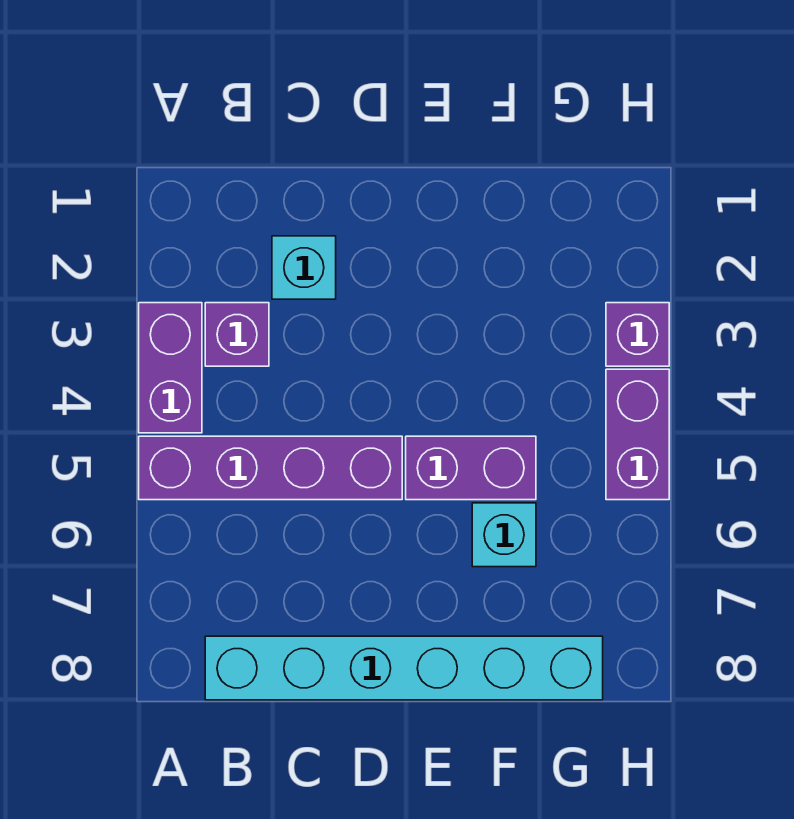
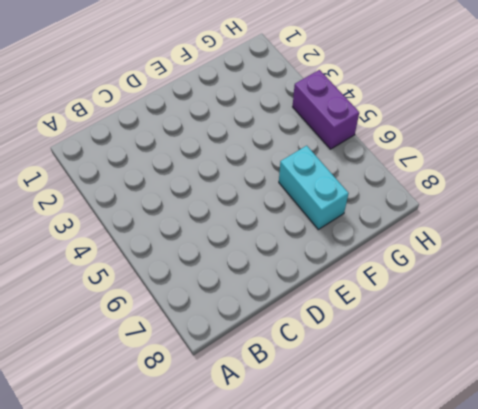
cyan 1x2 brick [279,146,349,230] -> cyan 1x1 brick [472,503,536,567]
none -> purple 1x2 brick [139,303,202,433]
none -> purple 1x4 brick [139,436,402,500]

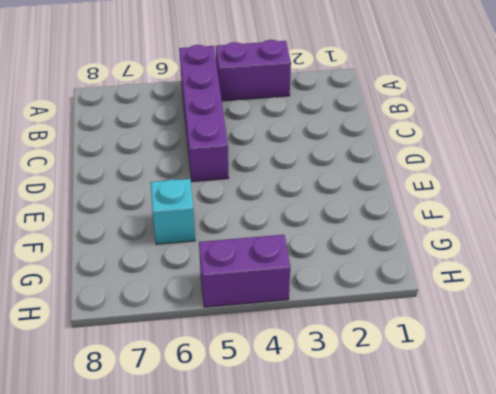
none -> purple 1x1 brick [205,303,269,366]
none -> cyan 1x6 brick [205,636,603,700]

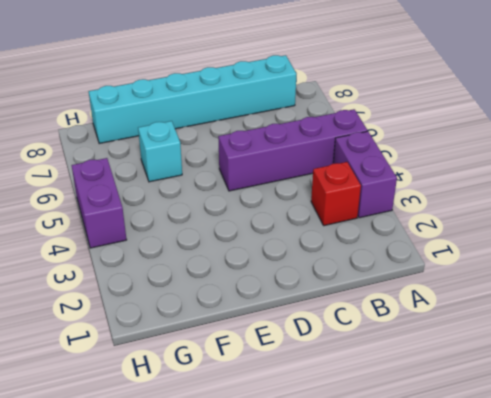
red 1x1 brick [311,162,361,226] -> purple 1x1 brick [205,303,269,366]
none -> cyan 1x1 brick [272,236,336,299]
none -> purple 1x2 brick [406,436,536,500]

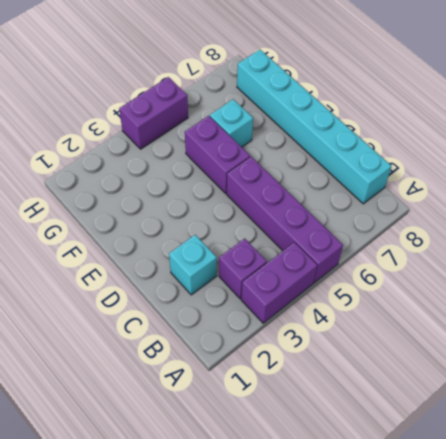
none -> purple 1x1 brick [606,303,669,366]

